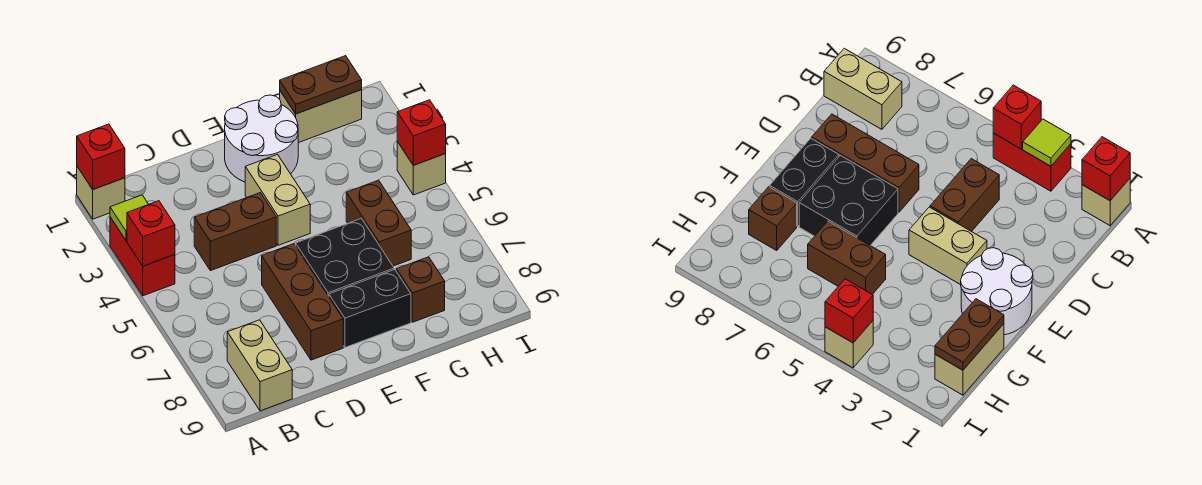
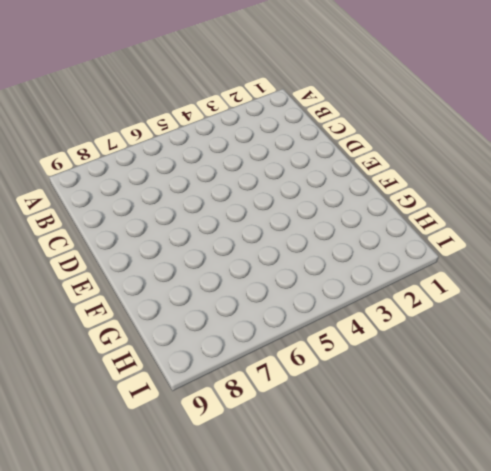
none -> tan 1x1 brick [77,167,125,219]
none -> red 1x2 brick [110,217,175,296]
none -> tan 1x2 brick [227,320,292,411]

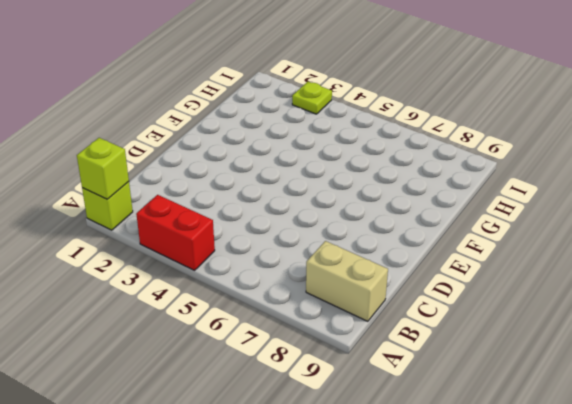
lime 1x1 brick [82,182,133,230] -> tan 1x1 brick [77,167,125,219]
lime 1x1 brick [77,138,129,199] -> red 1x1 brick [77,124,125,190]
lime 1x1 plate [292,82,332,114] -> none
none -> brown 1x2 brick [194,193,276,271]
none -> brown 1x3 brick [262,244,343,360]
none -> white 2x2 round brick [225,95,298,182]

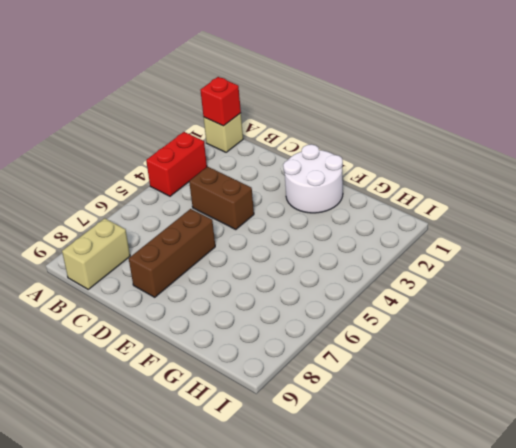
none -> tan 1x2 brick [245,155,310,245]
none -> black 2x2 brick [296,218,394,296]
none -> black 1x2 brick [329,269,411,347]

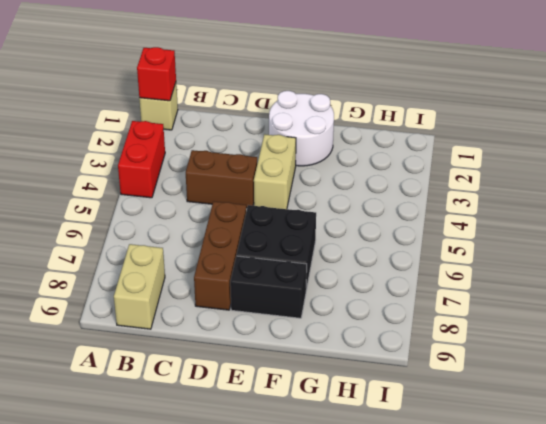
none -> tan 1x2 brick [280,90,362,143]
none -> brown 1x2 brick [346,180,411,266]
none -> brown 1x1 brick [397,257,445,322]

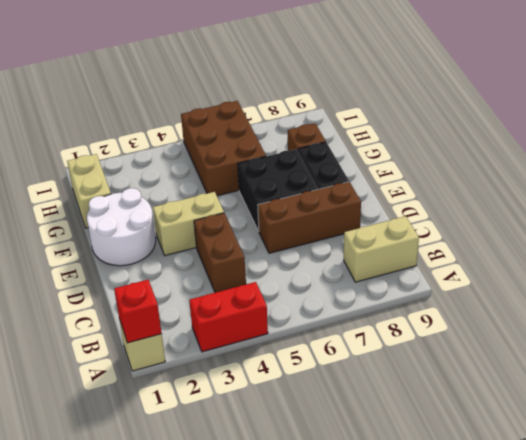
brown 2x3 brick [181,101,266,196] -> brown 1x2 brick [346,180,411,266]
none -> tan 1x1 brick [397,142,446,195]
none -> lime 1x1 tile [110,195,148,241]
none -> red 1x1 brick [127,201,175,266]

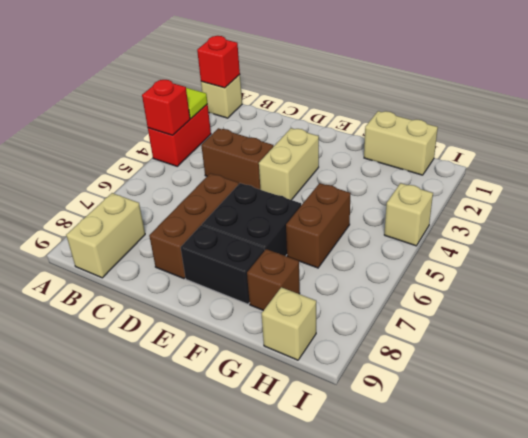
tan 1x1 brick [262,287,316,360] -> none
none -> white 2x2 round brick [225,95,298,182]
none -> brown 1x2 plate [280,56,362,114]
none -> red 1x1 brick [397,100,446,165]

